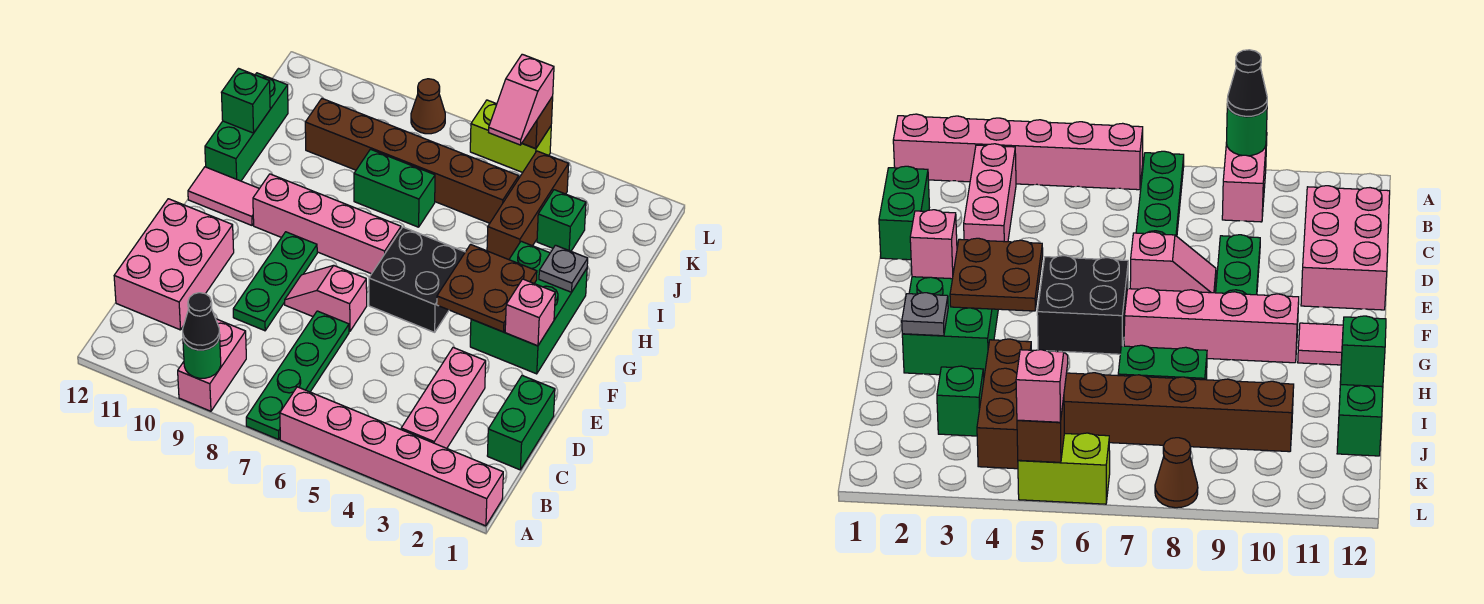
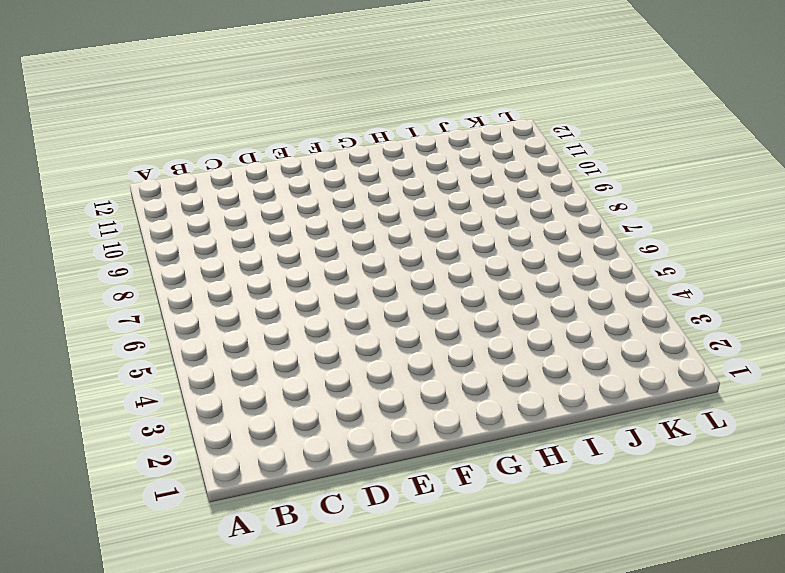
none -> pink 1x6 brick [280,387,503,526]
none -> green 1x4 plate [246,311,349,440]
none -> pink 1x2 brick [178,319,246,411]

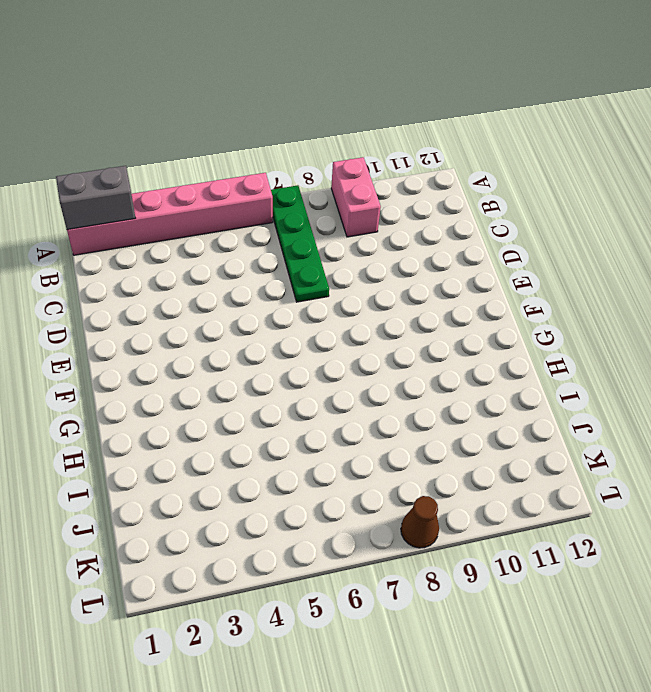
grey 1x2 brick [56,166,135,229] -> none
none -> pink 1x3 brick [401,348,486,448]
none -> green 1x2 brick [487,376,555,470]
none -> pink 2x3 brick [114,199,234,330]

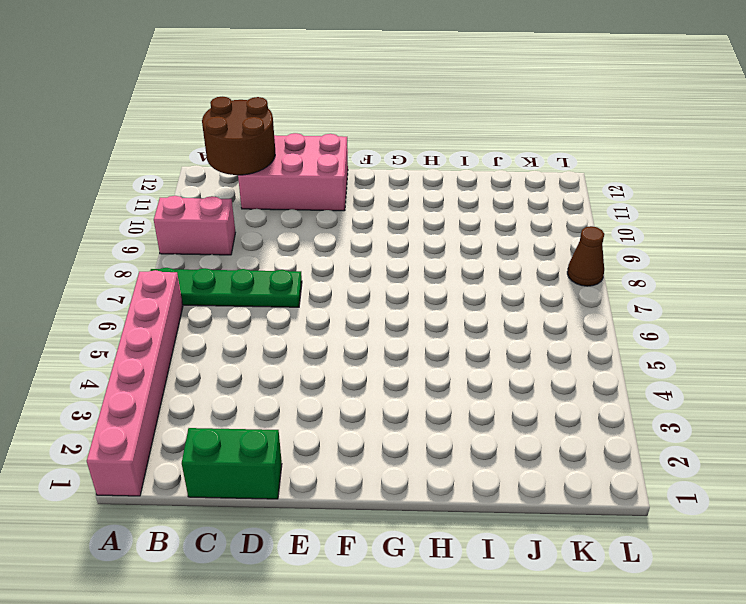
brown 2x2 round brick [202,97,275,175] -> none
none -> pink 1x3 brick [401,348,486,448]
none -> green 1x3 plate [233,232,317,331]
none -> pink 1x2 slope [285,265,367,332]

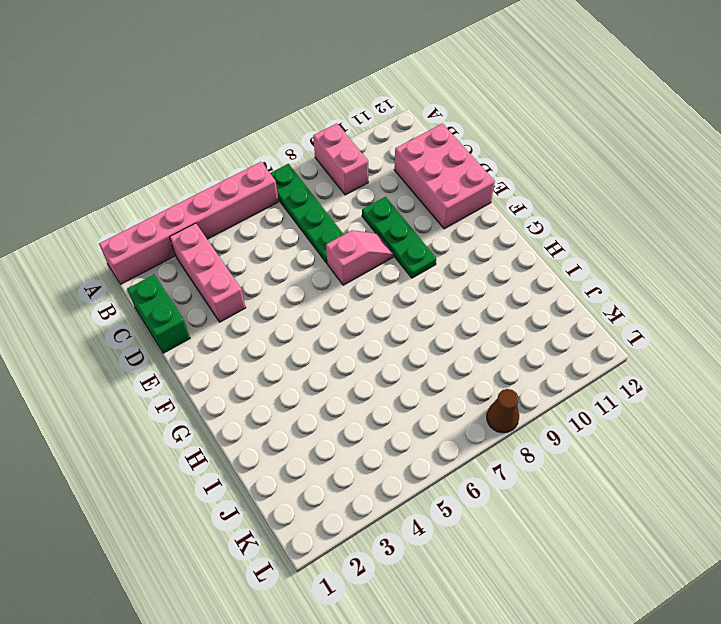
none -> green 2x3 brick [470,241,587,374]
none -> black 2x2 brick [369,227,465,332]
none -> pink 1x4 brick [253,174,401,274]

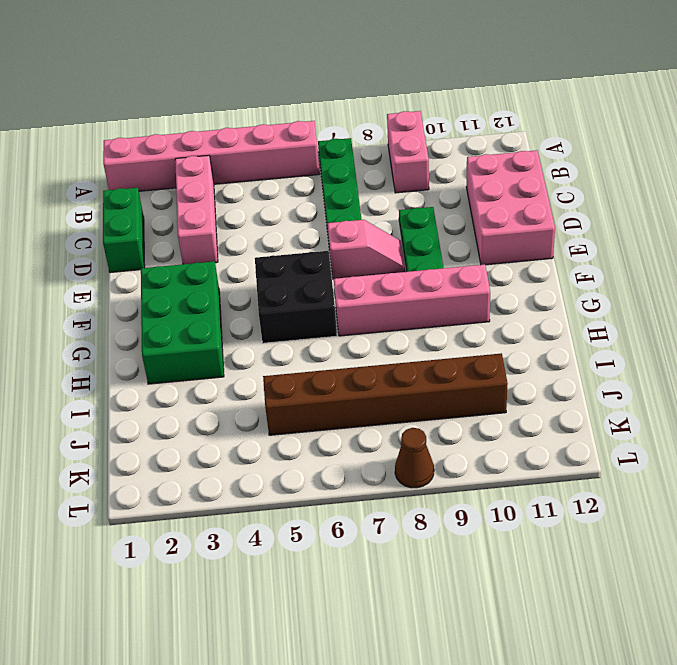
none -> pink 1x2 tile [188,167,259,225]
none -> green 1x3 brick [205,73,288,181]
none -> brown 1x3 brick [487,151,569,260]

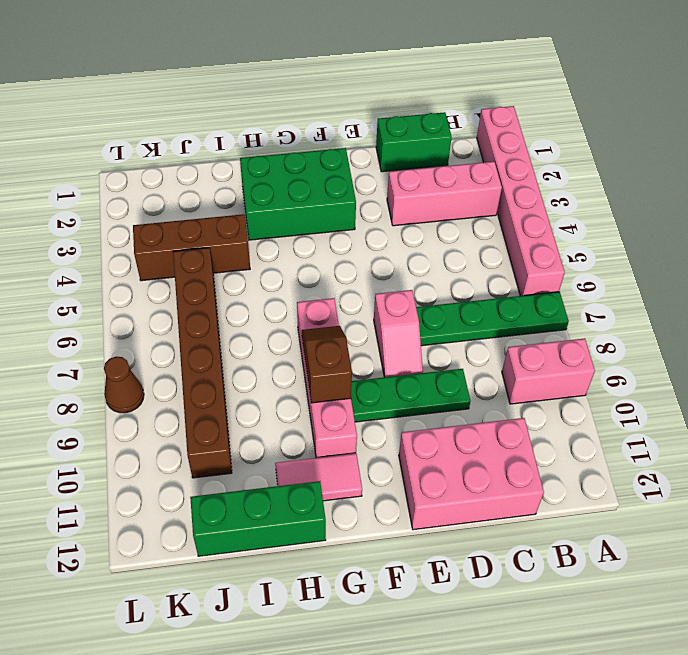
brown 1x2 slope [302,326,352,403] -> none
pink 1x2 tile [275,453,362,501] -> pink 1x2 tile turned to [188,167,259,225]
none -> black 2x2 brick [369,227,465,332]
none -> green 1x2 brick [354,149,435,227]
none -> green 1x1 brick [537,190,586,251]

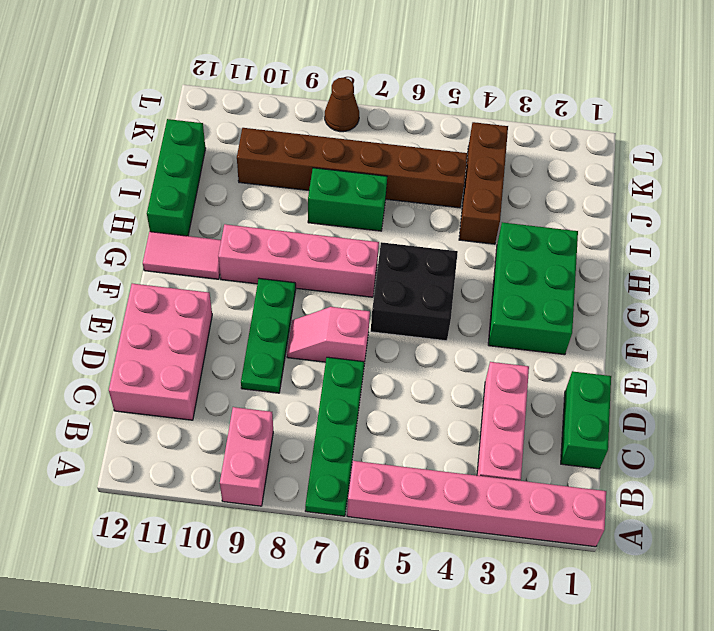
none -> green 1x1 brick [537,190,586,251]
none -> lime 1x2 brick [470,100,551,173]
none -> green 1x1 round brick [183,335,221,378]

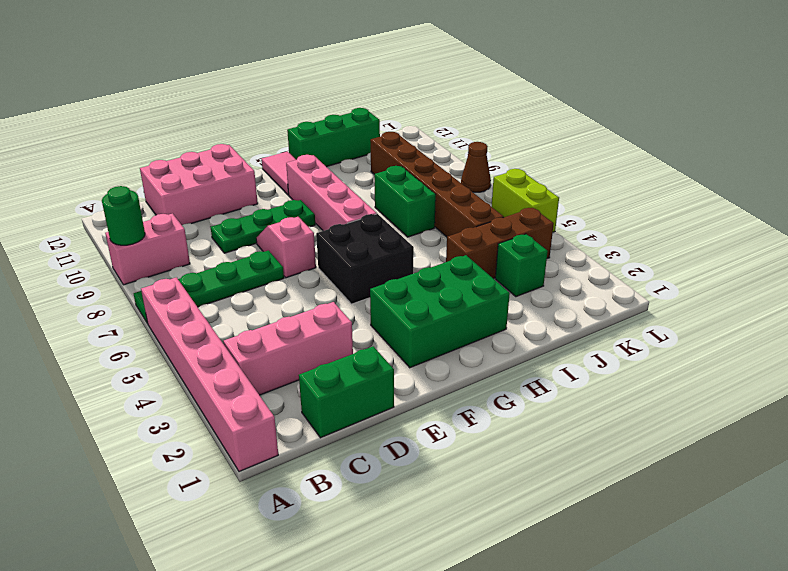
none -> pink 1x1 brick [505,279,555,346]
none -> brown 2x2 plate [437,244,537,332]
none -> grey 1x1 plate [539,245,588,292]

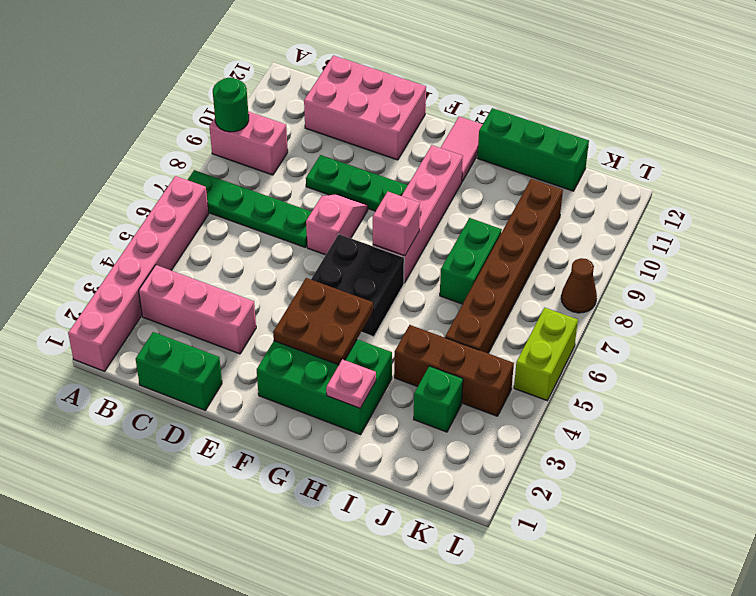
pink 1x1 brick [373,192,420,256] -> pink 1x1 brick moved to [505,279,555,346]
pink 1x1 plate [326,359,376,408] -> grey 1x1 plate [539,245,588,292]
none -> green 1x1 brick [221,69,270,133]
none -> brown 1x1 brick [522,97,553,149]
none -> black 1x1 cone [183,293,220,350]

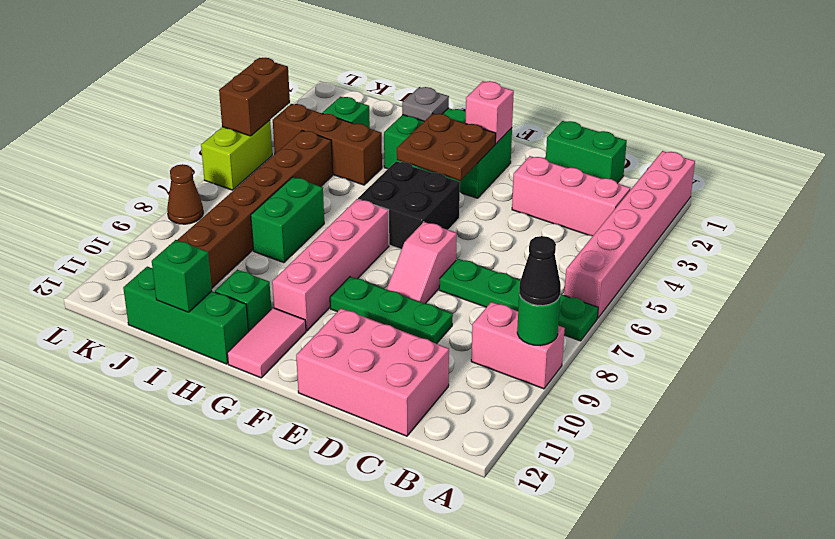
green 1x1 brick [215,270,271,332] -> none
brown 1x2 brick [219,58,290,136] -> brown 1x1 brick [522,97,553,149]
none -> pink 1x2 slope [489,54,554,145]

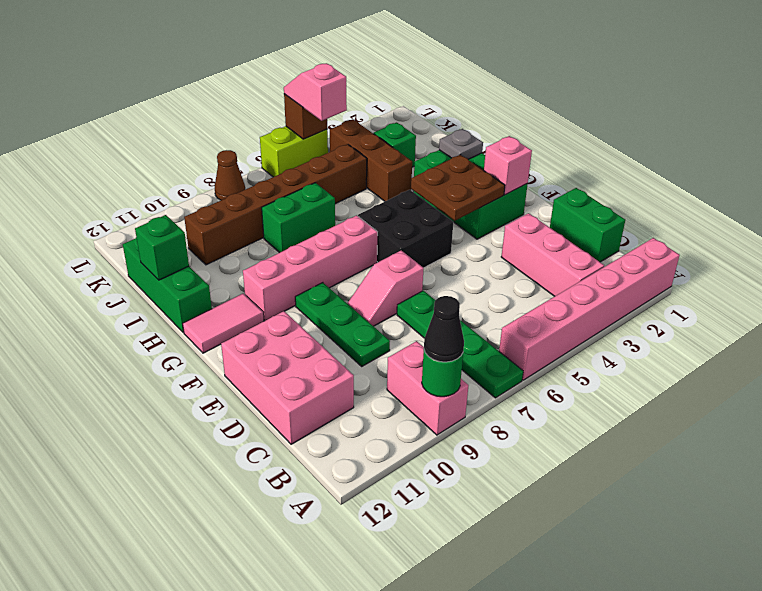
pink 1x2 slope [284,63,347,121] -> pink 1x2 slope turned to [489,54,554,145]

